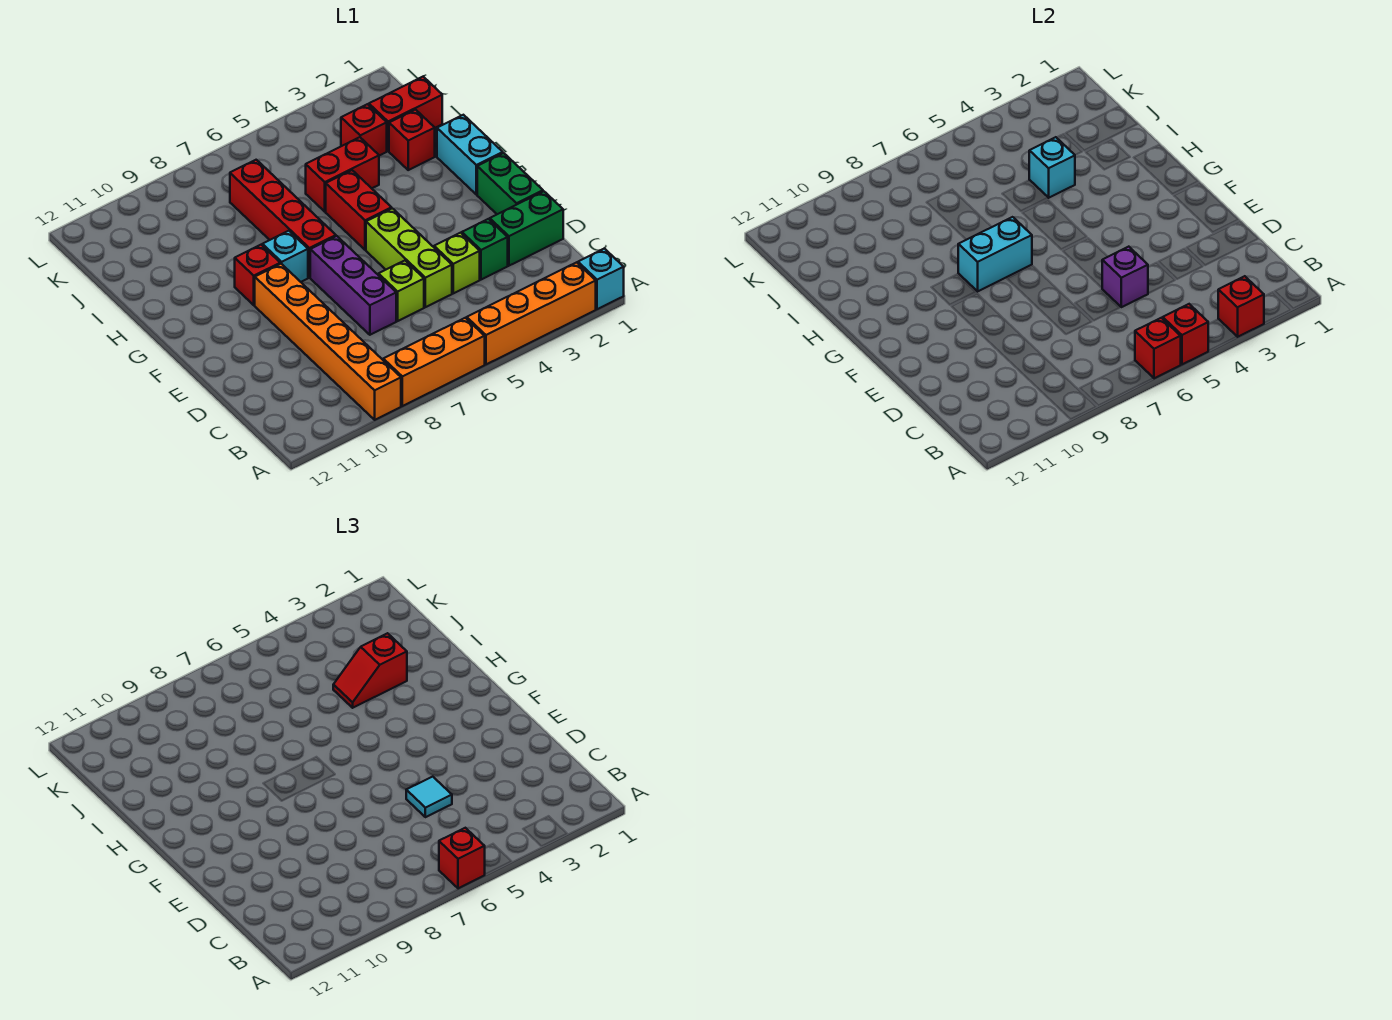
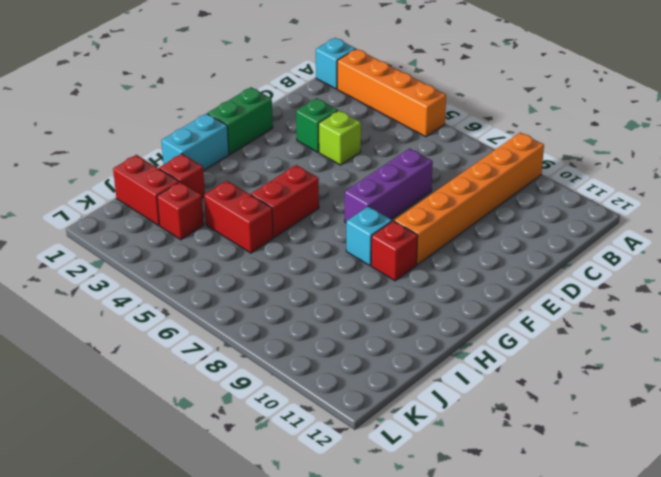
none -> orange 1x3 brick [383,318,485,406]
none -> green 1x2 brick [490,191,563,266]
none -> lime 1x3 brick [366,208,452,307]

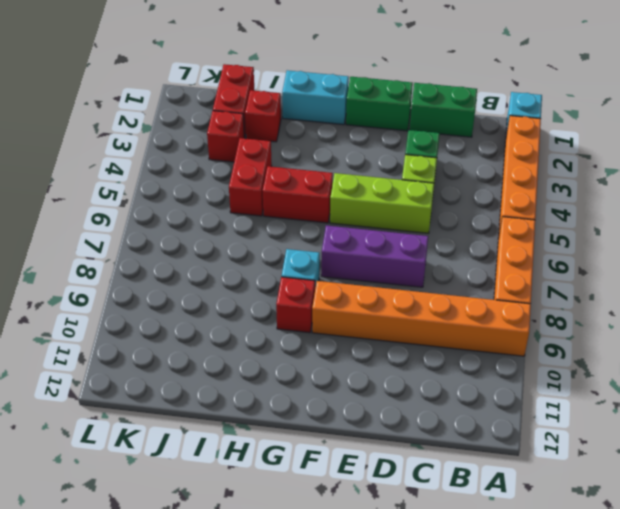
green 1x2 brick [410,83,477,137] -> green 1x2 brick turned to [490,191,563,266]
none -> lime 1x1 brick [378,261,424,321]
none -> red 1x4 brick [230,160,336,278]
none -> red 1x1 brick [1218,276,1264,337]

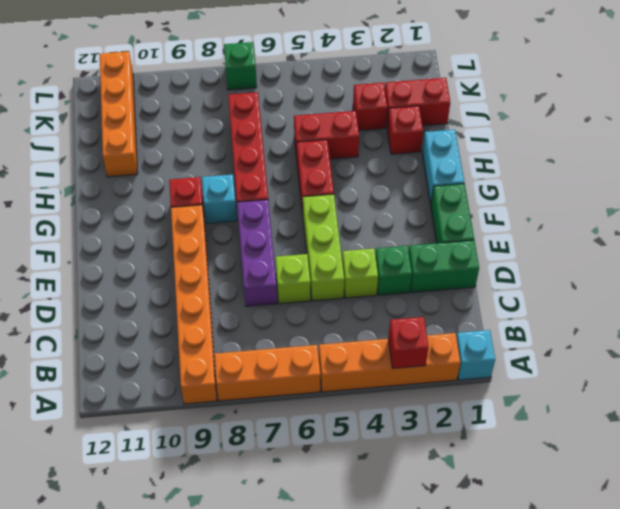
orange 1x4 brick [100,51,138,177] -> none
green 1x1 brick [224,42,257,90] -> none
none -> red 1x1 brick [1162,304,1208,364]
none -> red 1x1 brick [1135,318,1181,378]
none -> purple 1x1 brick [1102,247,1148,307]

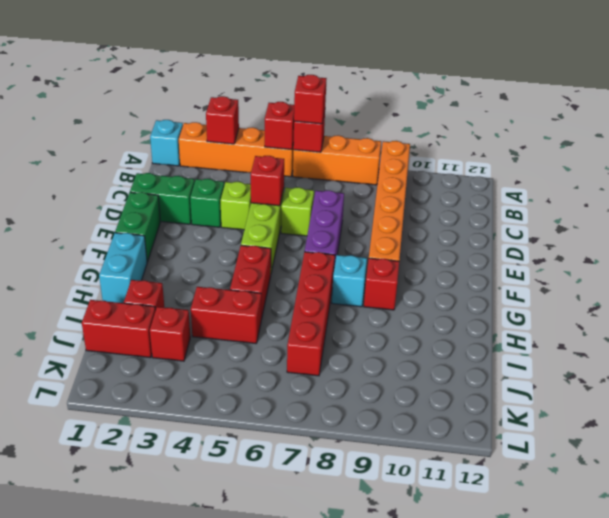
red 1x1 brick [251,156,284,206] -> purple 1x1 brick [1102,247,1148,307]
none -> cyan 1x2 brick [958,217,1032,291]
none -> cyan 1x1 brick [1029,137,1075,198]
none -> cyan 1x1 tile [406,777,452,817]

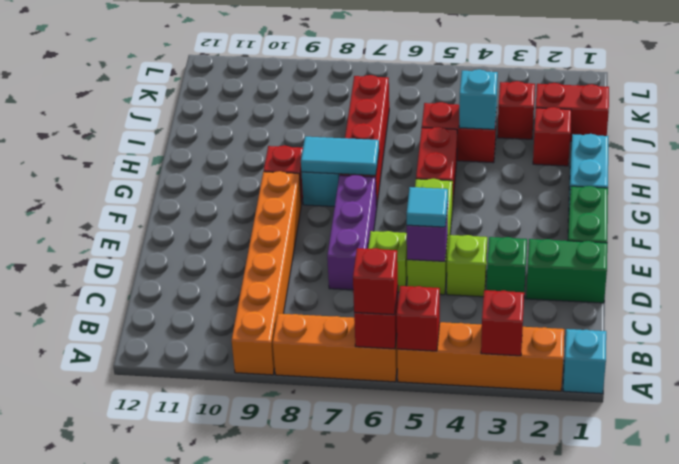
cyan 1x2 tile [301,137,379,175] -> cyan 1x2 brick [958,217,1032,291]
none -> red 1x2 slope [333,633,407,708]

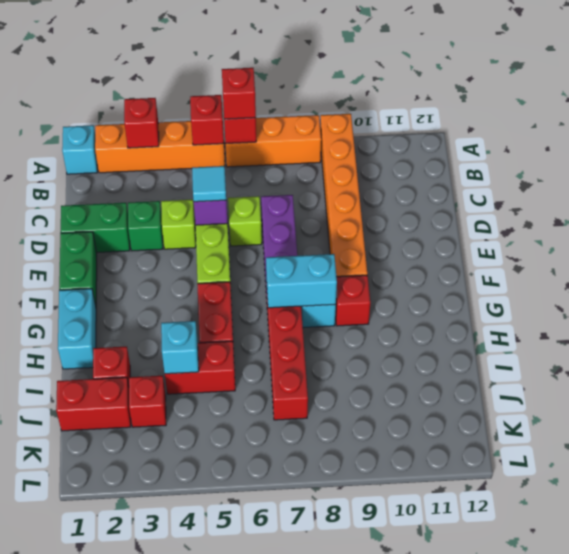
none -> red 1x2 slope [333,633,407,708]

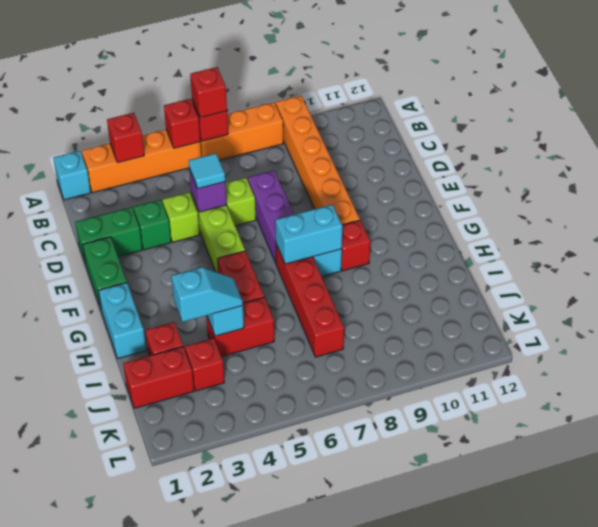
cyan 1x2 slope [172,267,243,322] -> red 1x2 slope [333,633,407,708]

